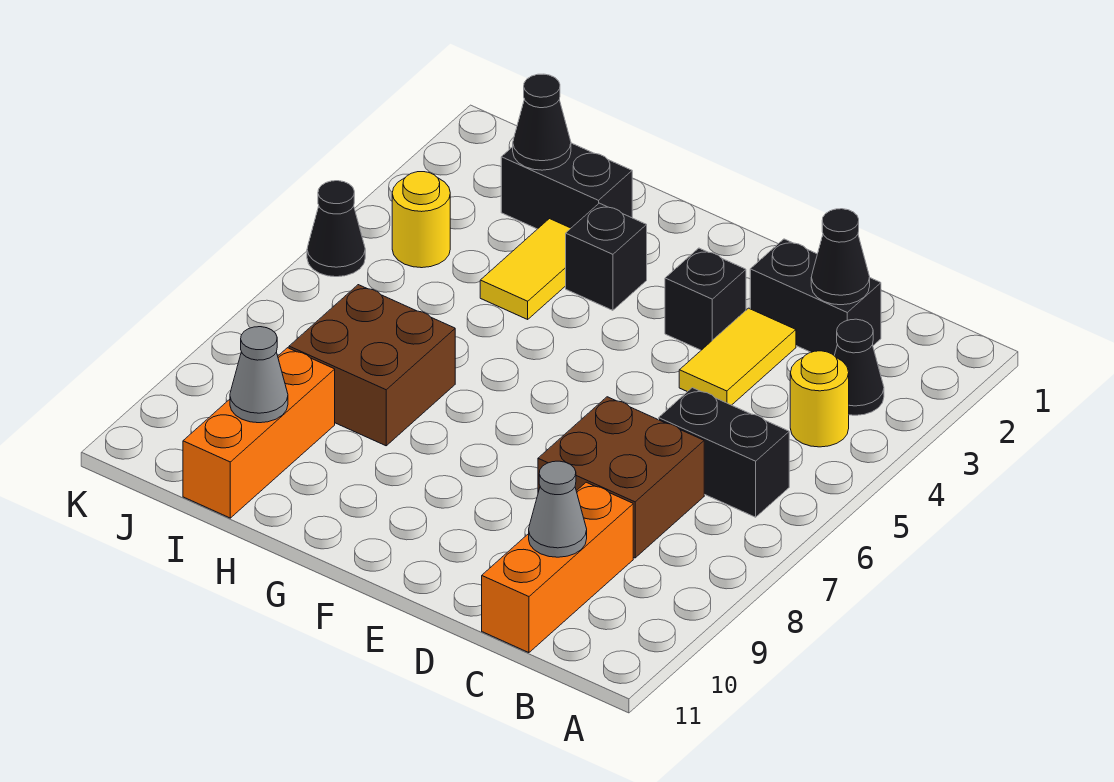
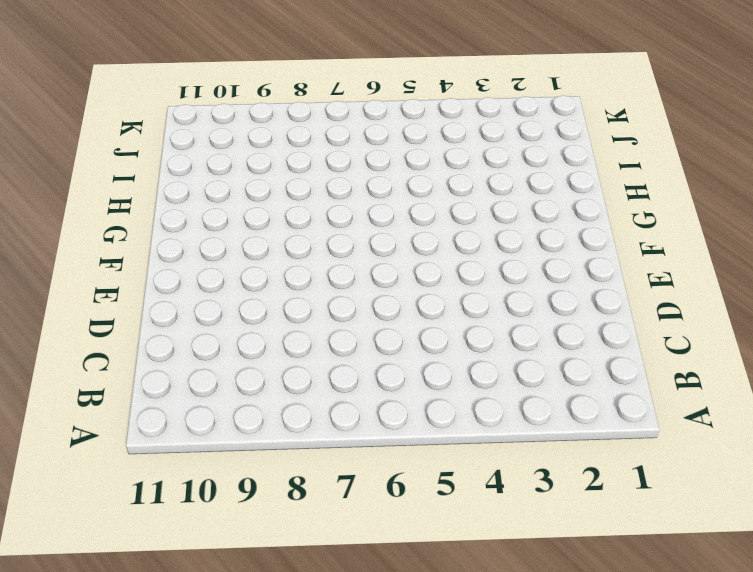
none -> black 1x1 cone [834,319,884,415]
none -> yellow 1x1 round brick [790,351,849,447]
none -> black 1x2 brick [659,388,789,517]

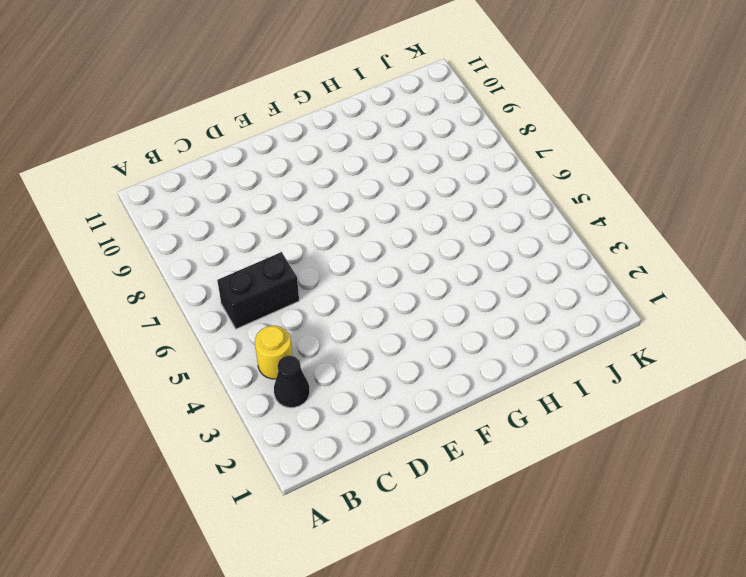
none -> black 1x2 brick [750,239,881,355]
none -> brown 2x2 brick [538,397,704,558]
none -> orange 1x3 brick [482,482,633,653]

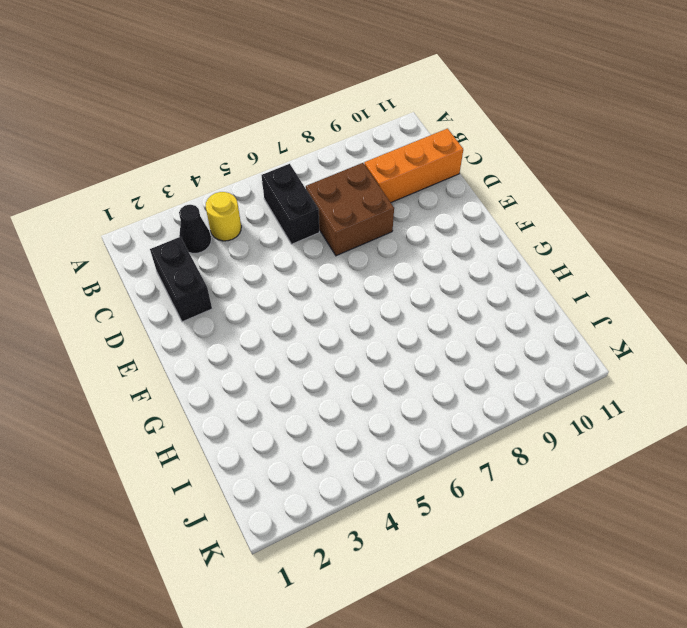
none -> yellow 1x2 tile [679,308,796,405]
none -> black 1x1 brick [665,248,746,350]
none -> black 1x1 brick [566,203,647,310]

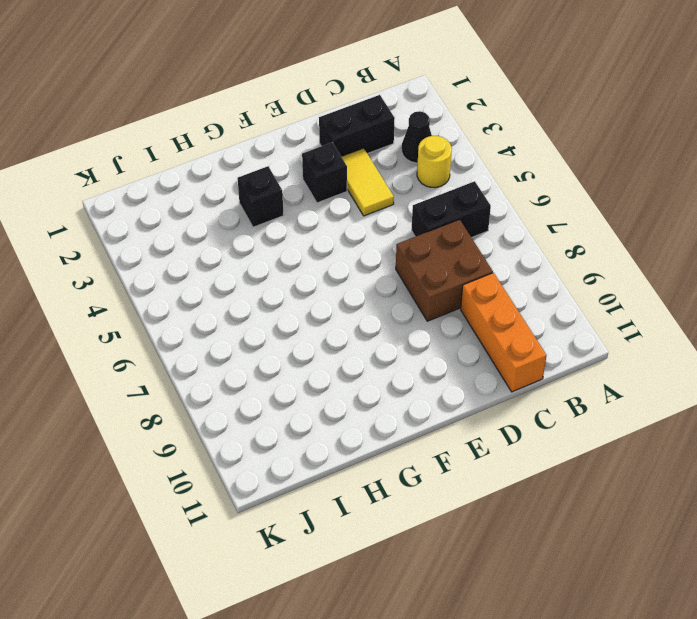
none -> black 1x2 brick [501,143,632,229]
none -> yellow 1x2 tile [480,219,571,319]
none -> brown 2x2 brick [289,285,455,446]

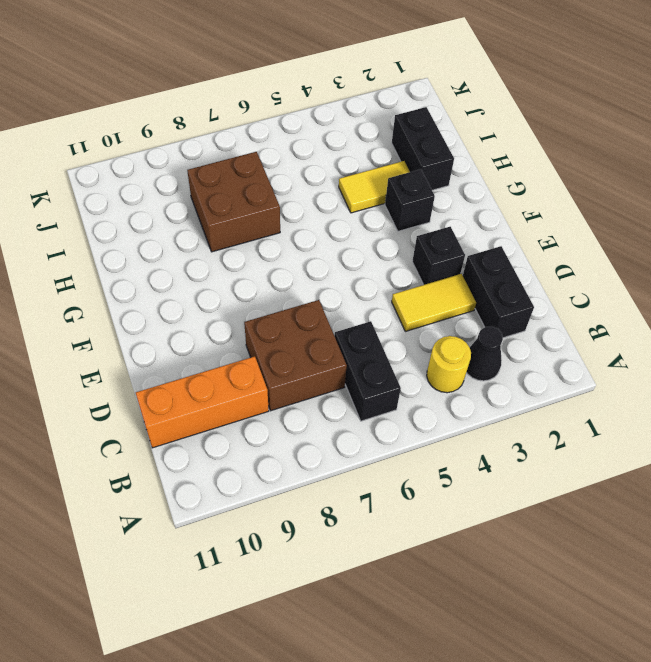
none -> orange 1x3 brick [183,348,335,518]
none -> yellow 1x1 round brick [392,172,450,268]
none -> black 1x1 cone [307,181,365,277]

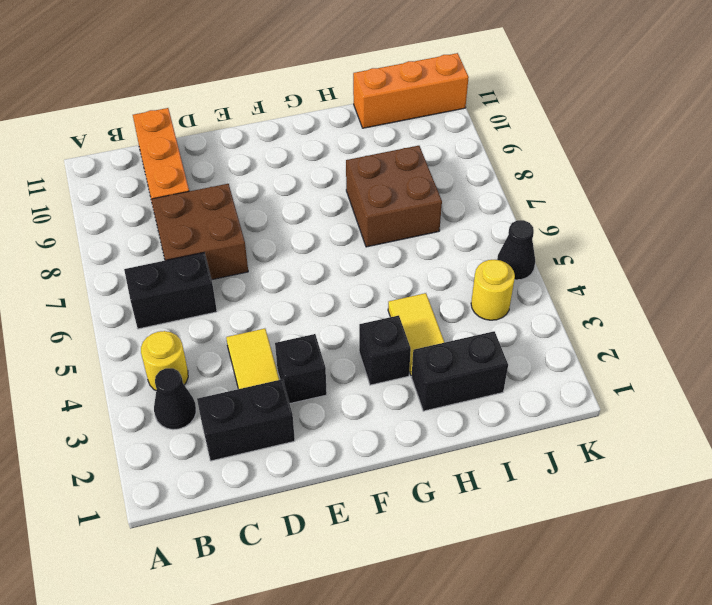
orange 1x3 brick [353,53,469,128] -> orange 1x3 brick turned to [183,348,335,518]
none -> black 1x1 cone [811,209,870,305]
none -> grey 1x1 cone [529,461,587,557]
none -> black 1x1 cone [513,74,571,170]

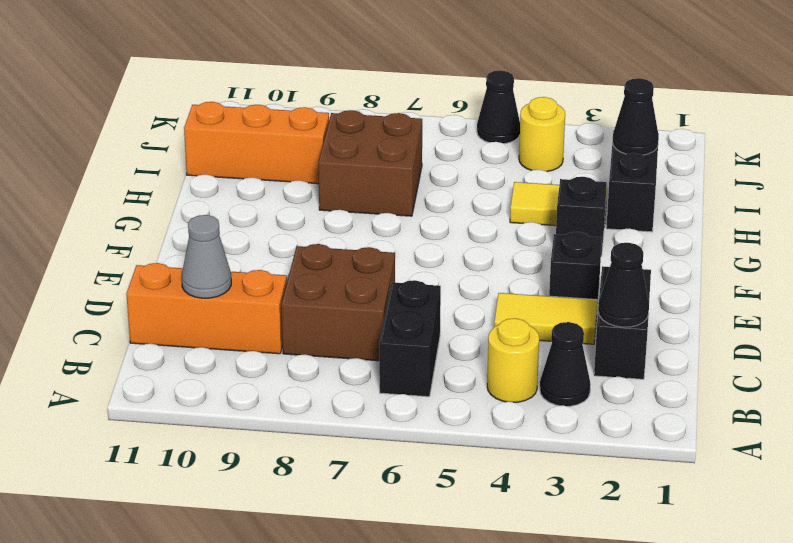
none -> grey 1x1 cone [230,327,288,423]

